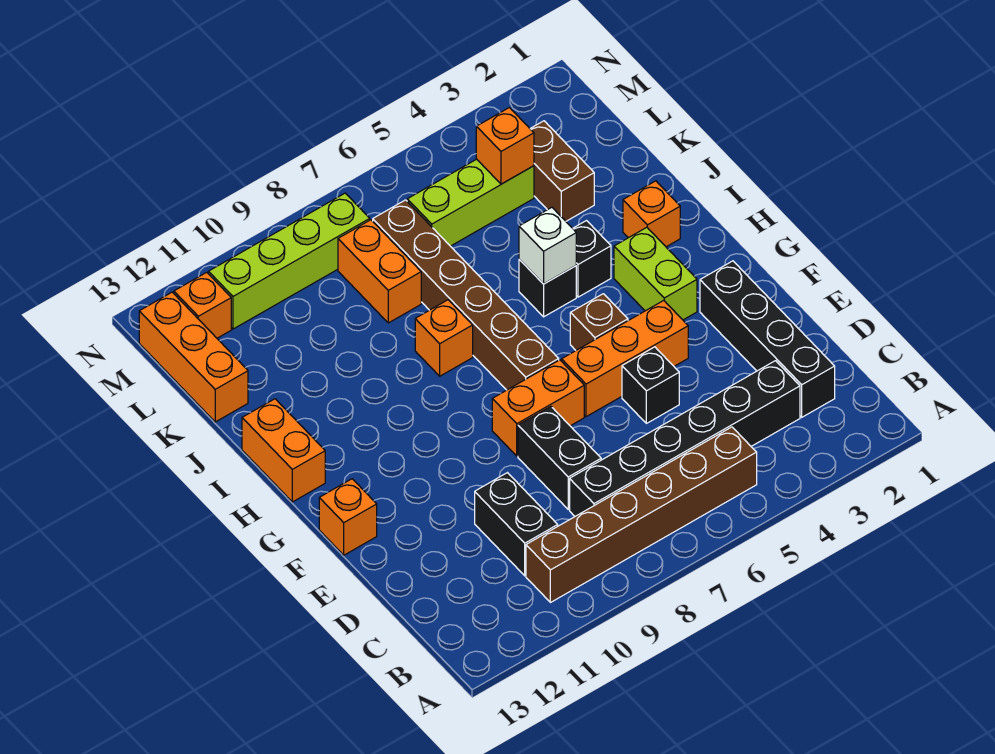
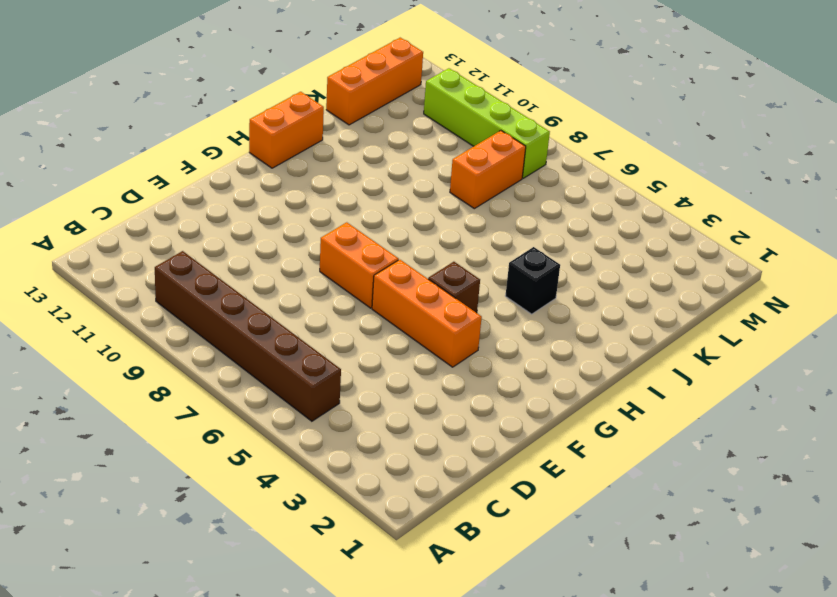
none -> black 1x4 brick [700,261,835,417]
none -> black 1x6 brick [570,361,800,516]
none -> black 1x2 brick [475,473,558,576]

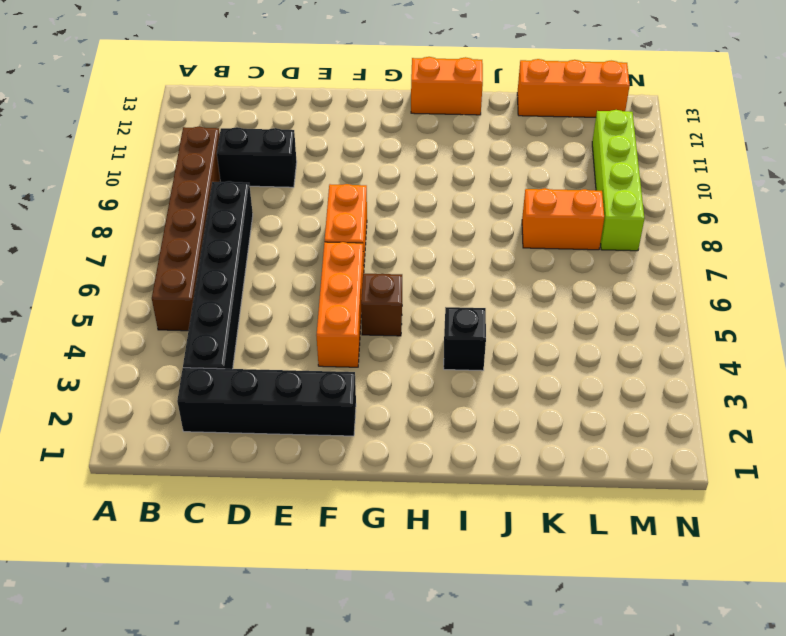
none -> black 1x2 brick [518,407,601,509]
none -> black 1x1 brick [622,347,679,423]
none -> orange 1x1 brick [319,479,377,555]

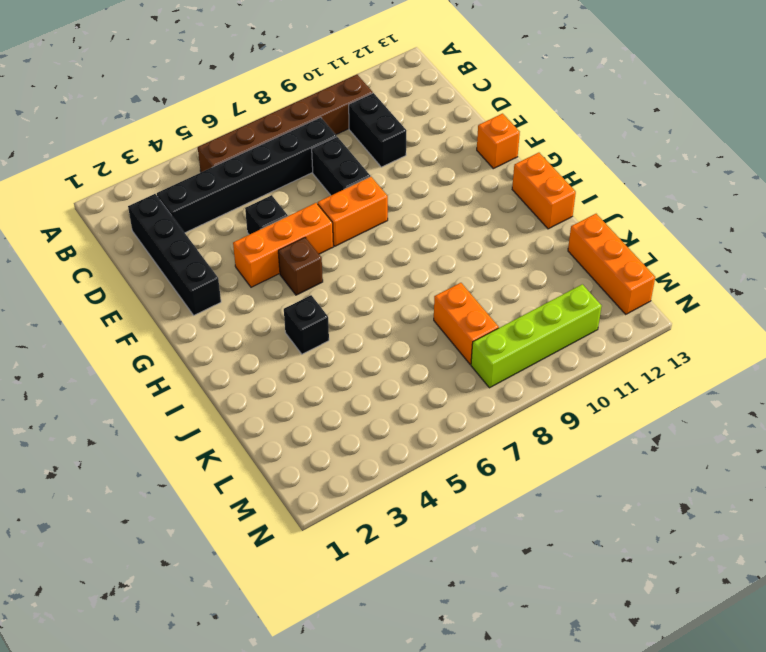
none -> lime 1x2 brick [614,227,697,320]
none -> brown 1x6 brick [373,200,559,390]
none -> orange 1x1 brick [623,181,680,247]

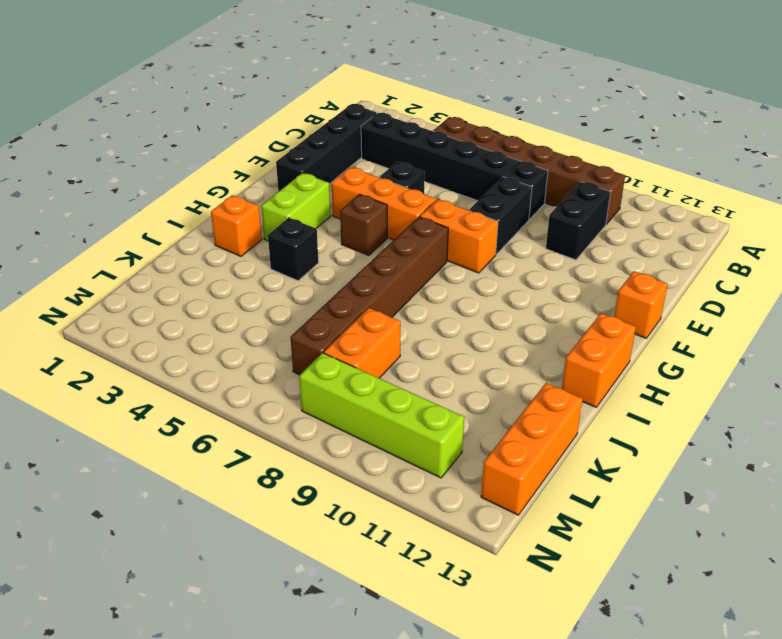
none -> black 1x1 brick [519,259,576,317]
none -> orange 1x1 brick [415,300,473,376]
none -> brown 1x2 brick [530,121,594,221]

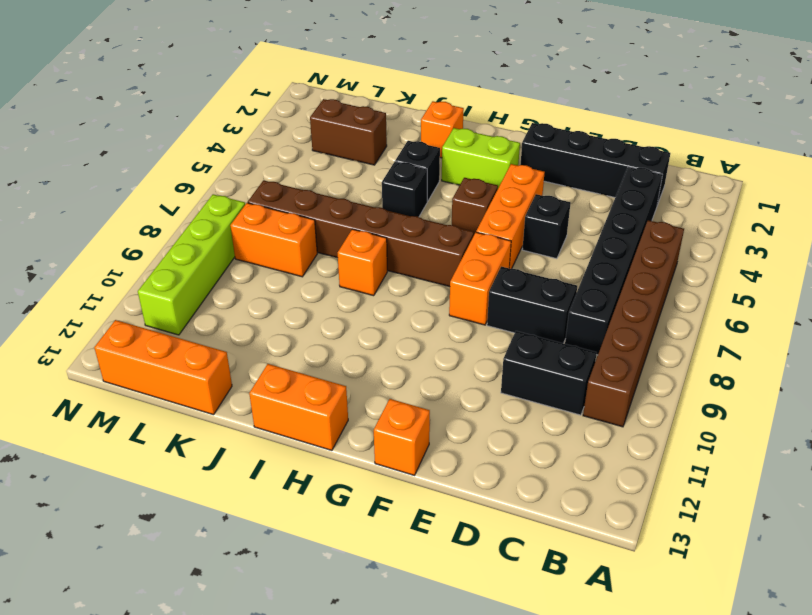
none -> lime 1x3 brick [407,159,534,246]
none -> orange 1x1 brick [174,272,231,338]
none -> white 1x1 brick [519,207,576,284]

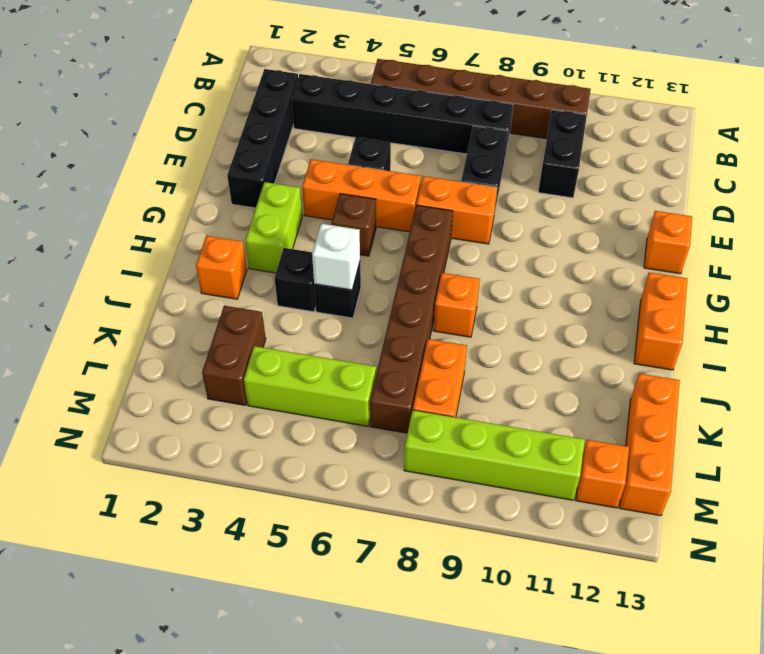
none -> orange 1x1 brick [476,108,534,184]

